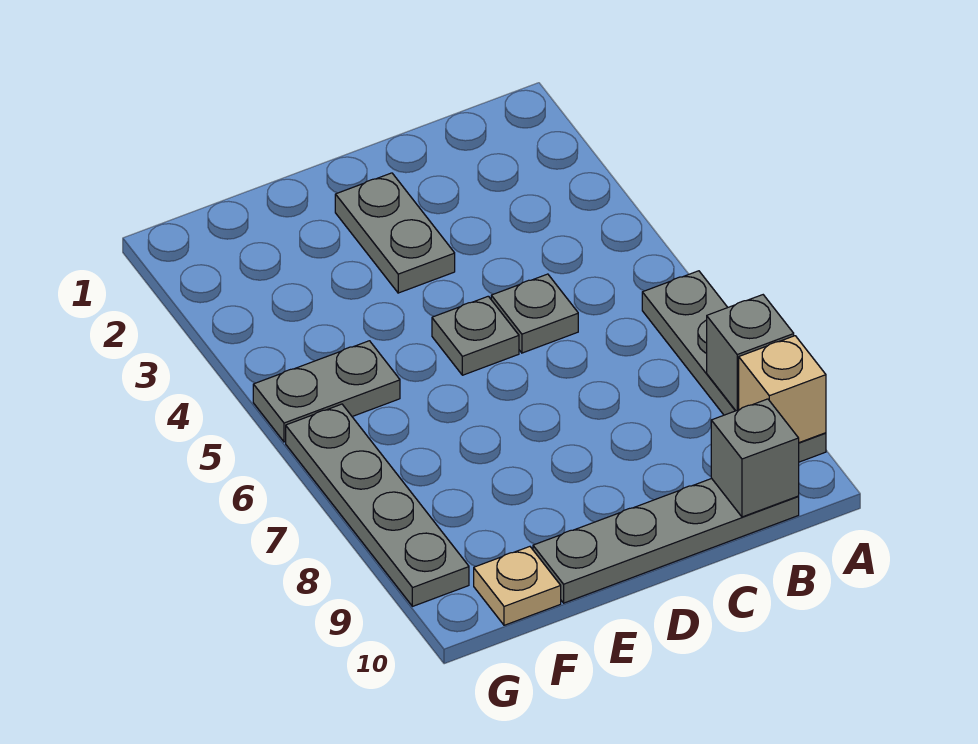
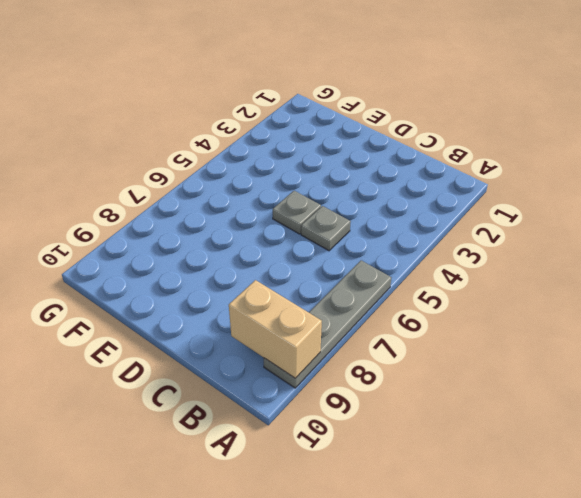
tan 1x2 brick [229,280,322,378] -> tan 1x1 brick [739,336,826,443]
none -> grey 1x4 plate [533,479,799,603]
none -> grey 1x2 plate [335,173,455,293]

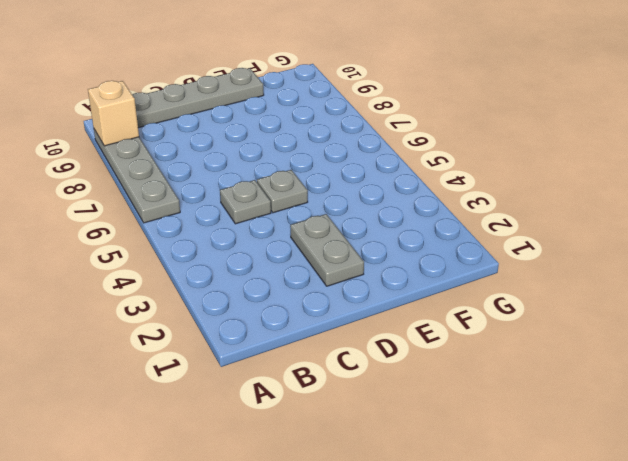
none -> grey 1x2 plate [253,341,400,442]
none -> tan 1x1 plate [474,547,561,625]

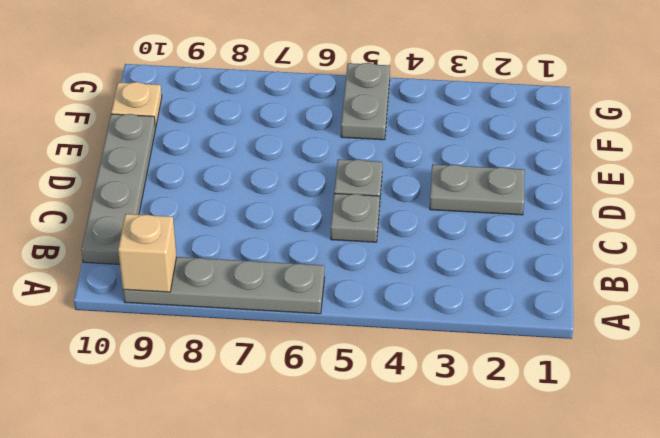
none -> grey 1x4 plate [286,404,469,606]
none -> grey 1x1 brick [707,295,794,411]

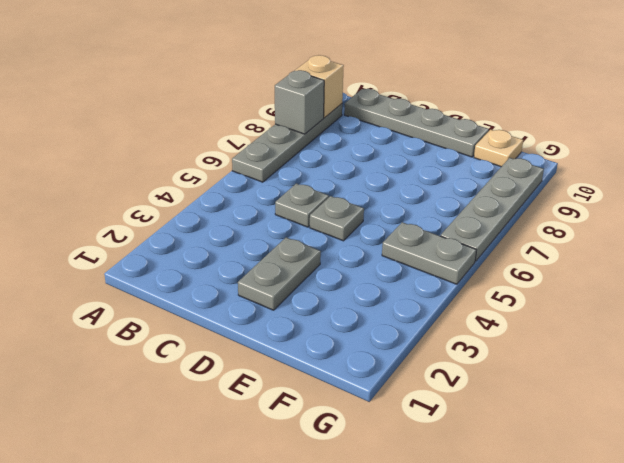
none -> grey 1x1 brick [711,399,799,517]

